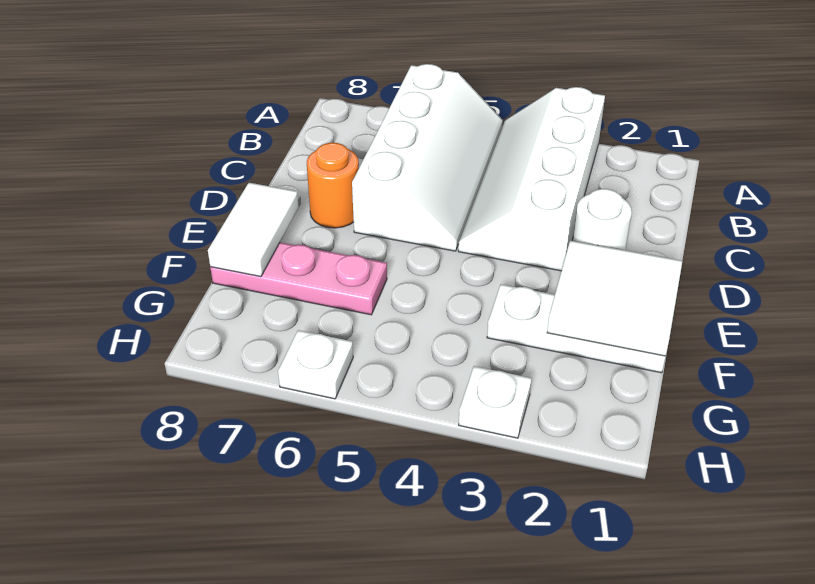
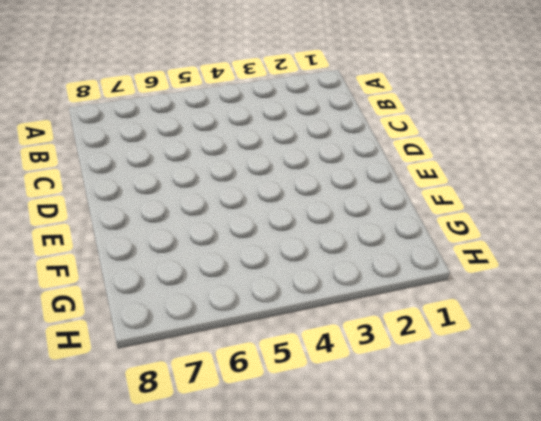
none -> white 2x4 slope [458,87,605,271]
none -> white 2x4 slope [352,64,503,251]

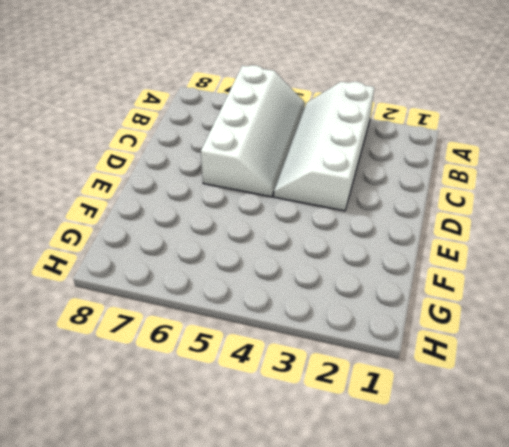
none -> white 1x1 round brick [573,189,632,250]
none -> orange 1x1 round brick [307,143,359,228]

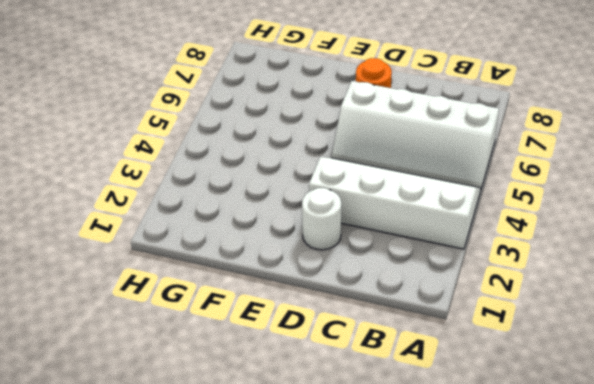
none -> white 1x3 plate [487,284,666,373]
none -> pink 1x3 plate [210,242,387,315]

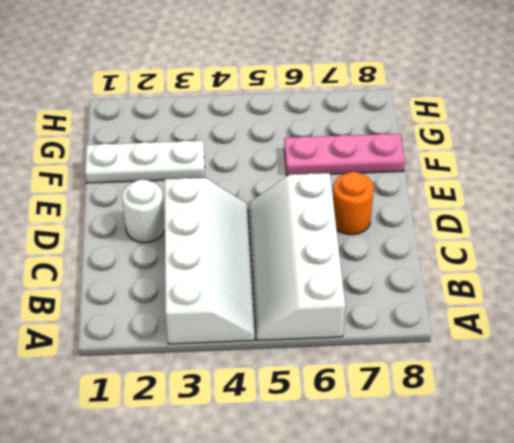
none -> white 1x1 plate [459,366,532,438]
none -> white 1x1 plate [278,330,353,399]

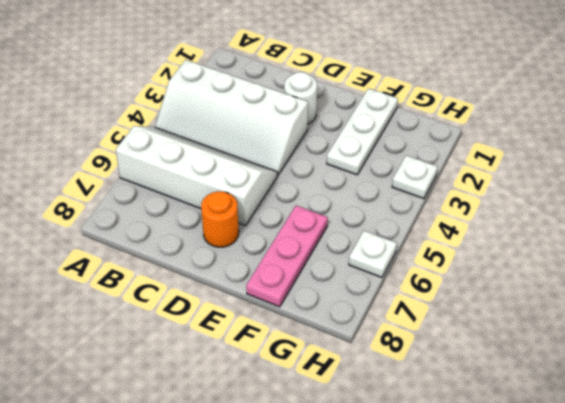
none -> white 2x2 tile [547,241,682,356]
none -> white 1x2 tile [208,183,299,277]

